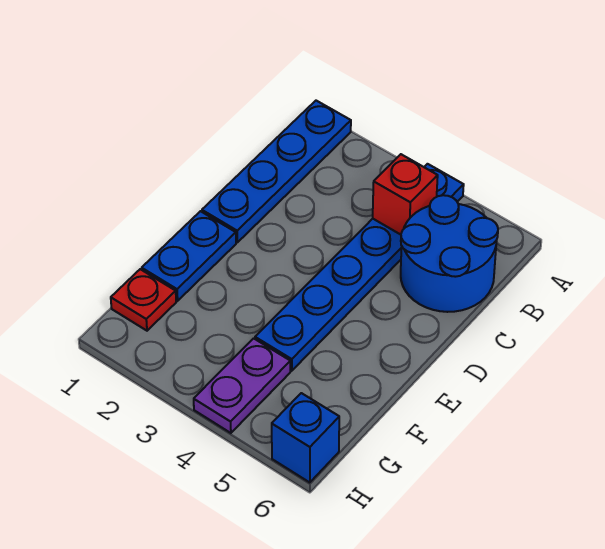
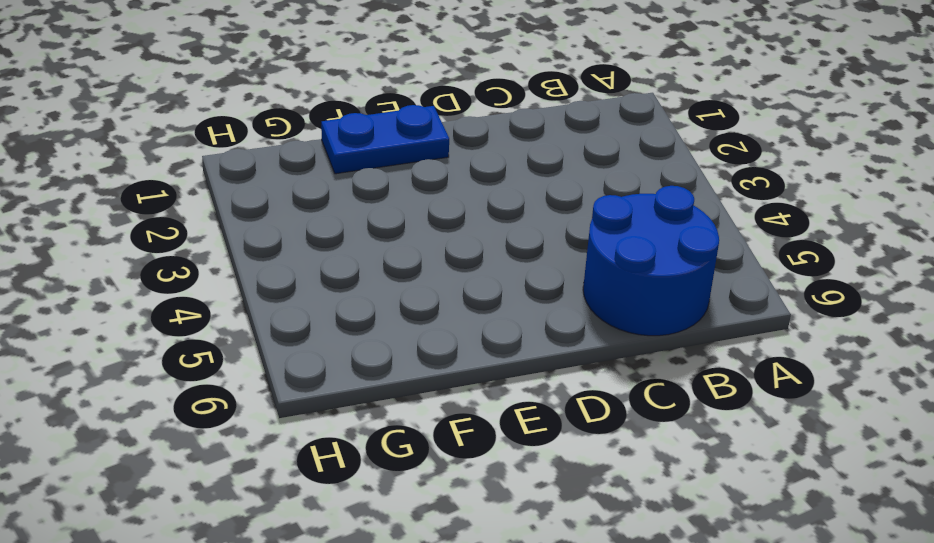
none -> blue 1x4 plate [202,101,351,242]
none -> blue 1x6 plate [255,164,464,371]

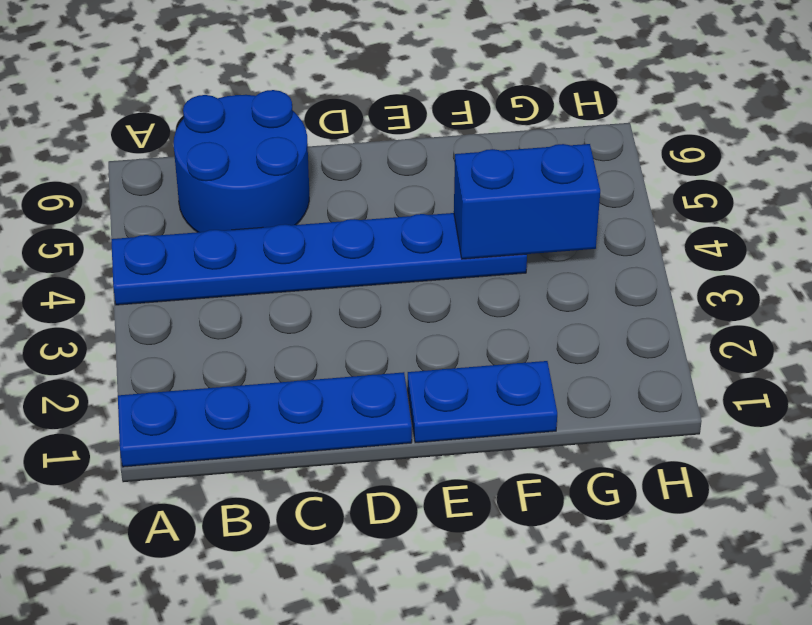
blue 1x2 brick [454,144,600,259] -> none
none -> red 1x1 plate [111,269,176,331]
none -> purple 1x2 plate [194,338,290,433]

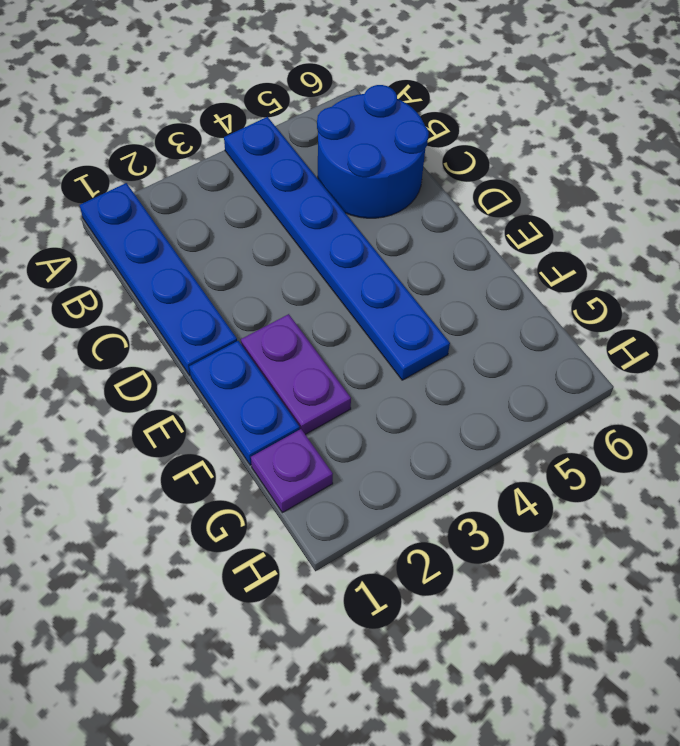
purple 1x2 plate [241,314,351,435] -> purple 1x2 plate moved to [194,338,290,433]
purple 1x1 plate [251,429,333,513] -> red 1x1 plate [111,269,176,331]
none -> blue 1x1 brick [272,393,339,483]
none -> red 1x1 brick [373,154,438,235]

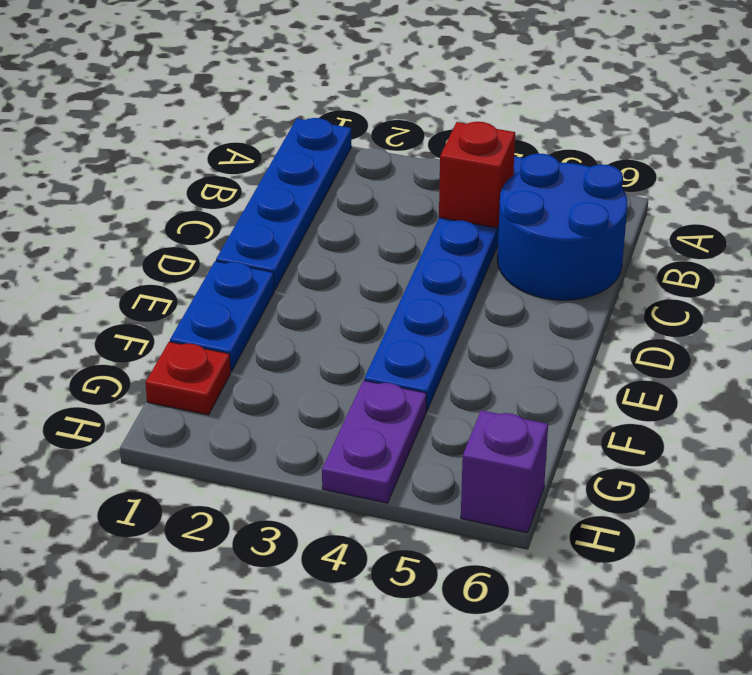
purple 1x1 brick [461,410,548,533] -> blue 1x1 brick [272,393,339,483]

